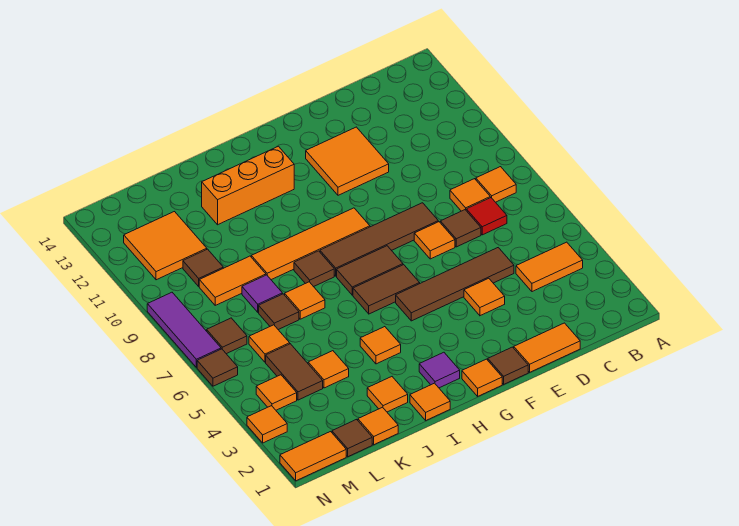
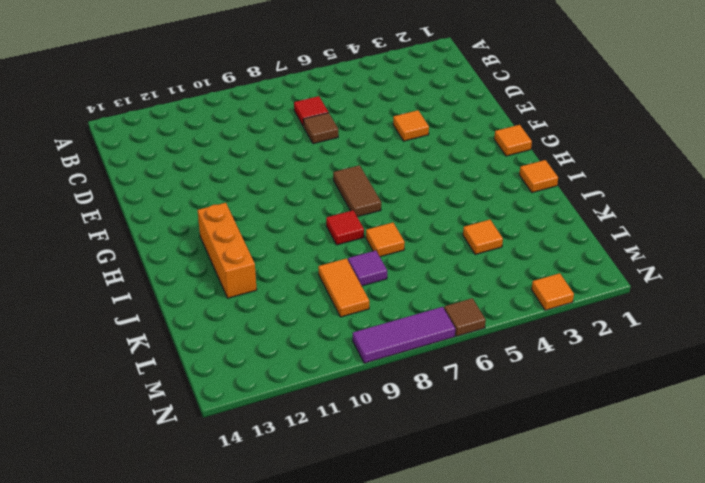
red 1x1 tile [326,210,364,245] -> brown 1x1 tile [294,251,334,287]
none -> orange 1x2 tile [516,242,583,292]
none -> orange 1x1 tile [476,167,516,202]
none -> orange 1x1 tile [450,179,490,211]
none -> orange 1x2 tile [514,323,580,372]

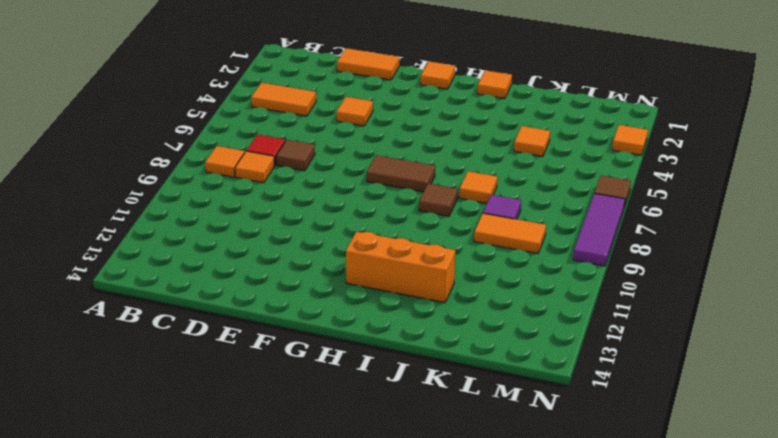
none -> brown 1x4 tile [396,248,514,321]
none -> orange 1x1 tile [414,222,455,259]
none -> brown 1x4 tile [320,203,438,276]
none -> orange 2x2 tile [306,127,389,195]

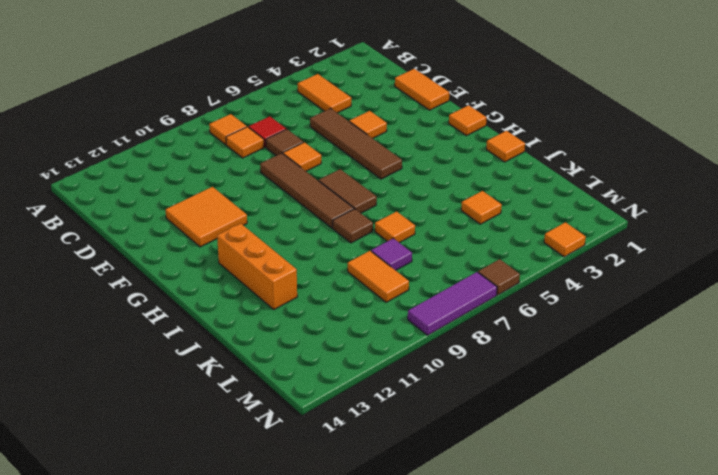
none -> brown 1x1 tile [488,347,528,384]
none -> brown 1x2 tile [353,265,420,314]
none -> orange 1x4 tile [251,208,370,280]
none -> purple 1x1 tile [419,352,460,388]

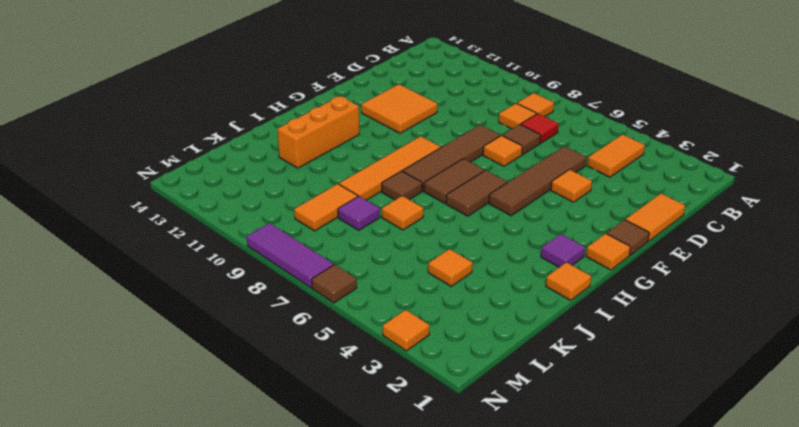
none -> orange 1x1 tile [360,327,401,364]
none -> orange 1x1 tile [367,377,408,412]
none -> orange 1x1 tile [358,407,398,445]
none -> brown 1x1 tile [259,294,299,330]

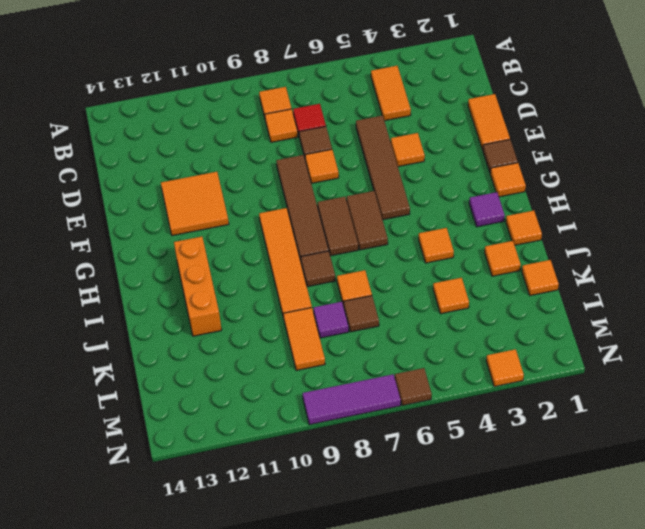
none -> brown 1x1 tile [332,419,372,457]
none -> brown 1x2 tile [266,344,323,400]
none -> orange 1x1 tile [249,325,290,362]
none -> brown 1x1 tile [183,249,223,286]

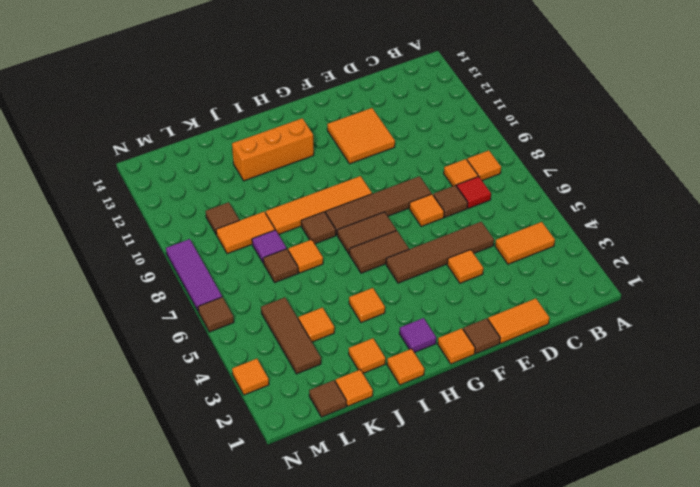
brown 1x3 tile [261,297,321,374] -> brown 1x2 tile [266,344,323,400]
none -> orange 1x1 tile [249,325,290,362]
none -> orange 2x2 tile [124,212,207,280]
none -> orange 1x2 tile [280,432,346,481]
none -> orange 1x1 tile [256,375,297,410]

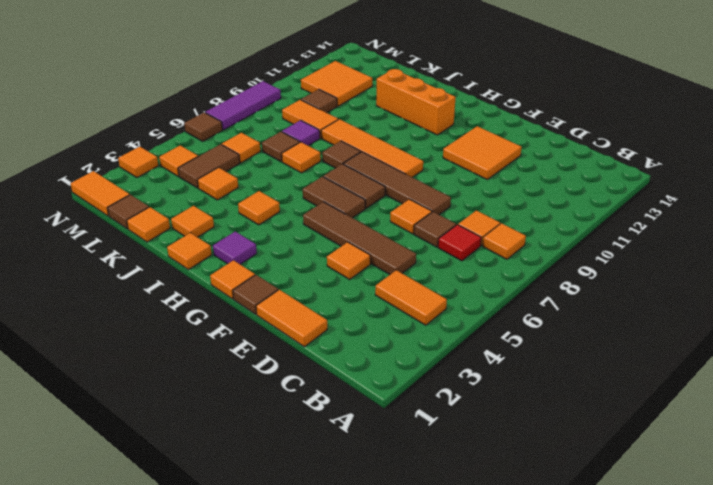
none -> brown 1x1 tile [207,318,247,354]

